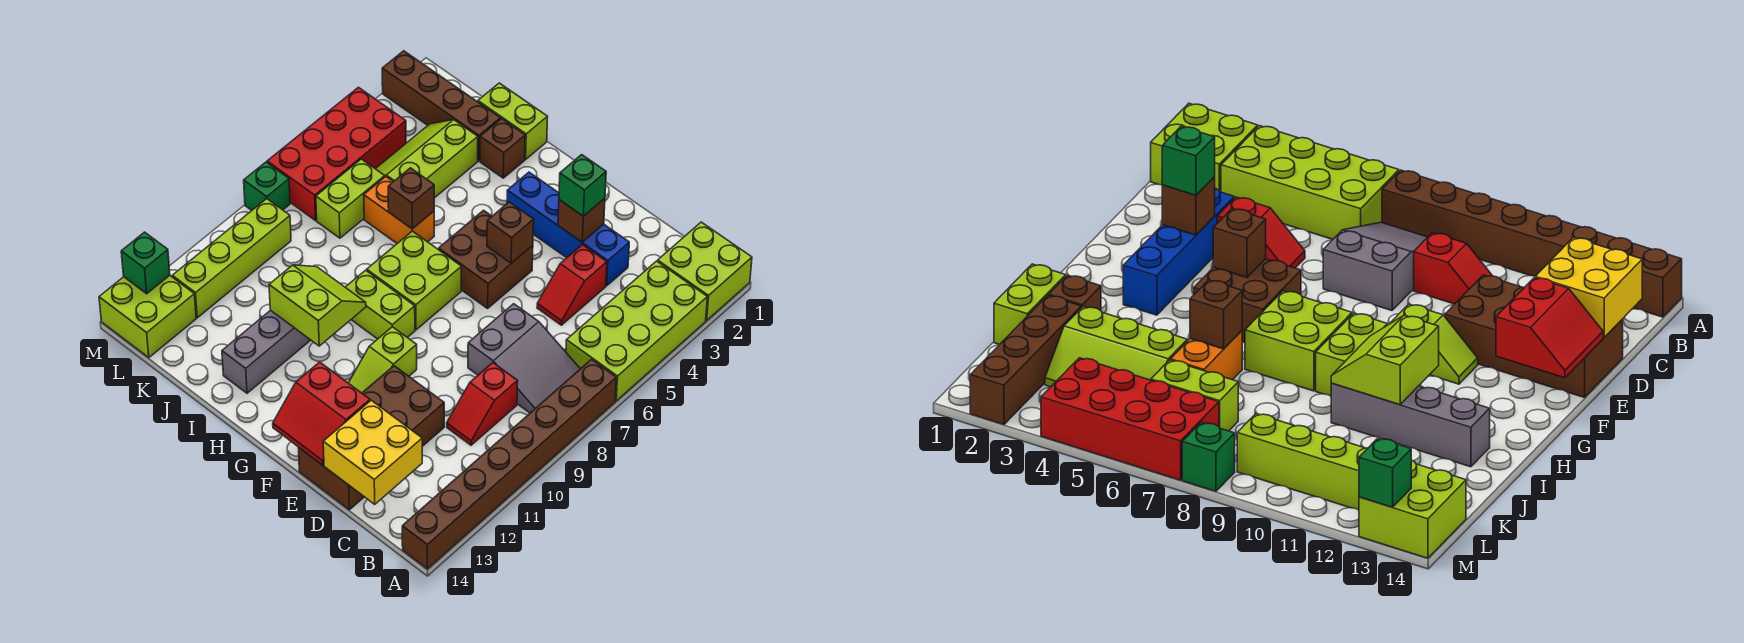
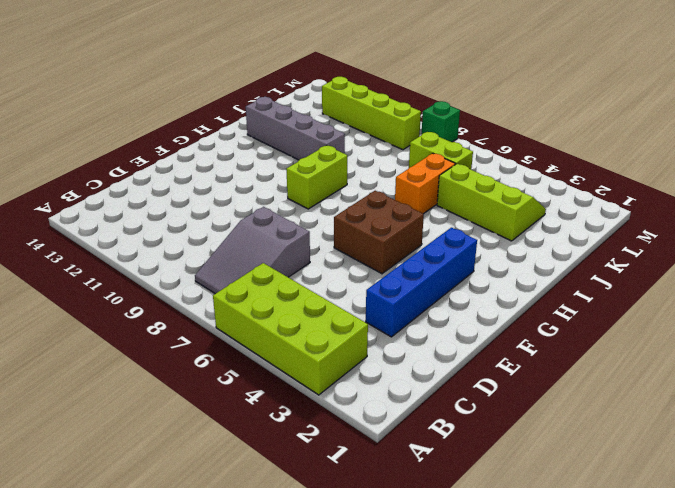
none -> lime 2x2 brick [658,222,752,321]
none -> brown 1x8 brick [402,359,616,569]
none -> red 1x2 slope [447,363,518,445]
none -> red 1x2 slope [537,245,607,325]

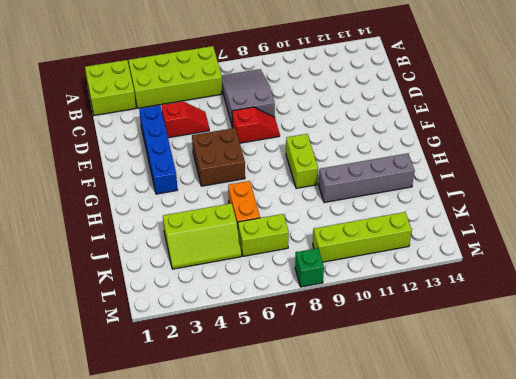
red 1x2 slope [232,107,280,143] -> red 1x2 slope moved to [447,363,518,445]
none -> brown 1x8 brick [402,359,616,569]
none -> brown 2x4 brick [299,366,444,510]
none -> lime 1x2 slope [349,327,417,393]
none -> lime 2x2 brick [367,231,461,330]

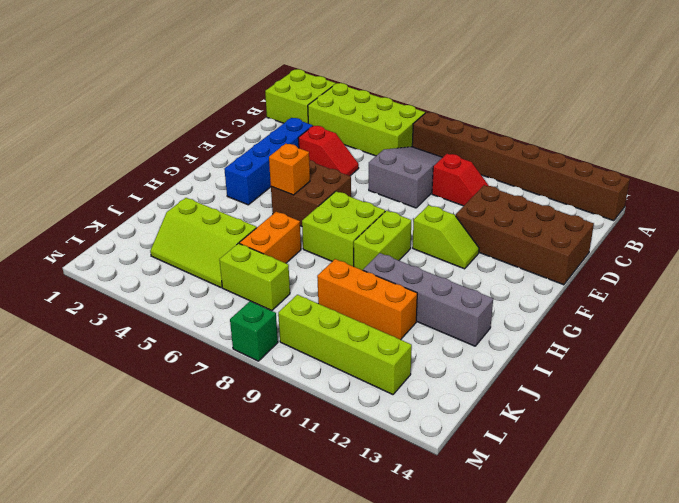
orange 1x1 brick [269,144,310,195] -> none
orange 1x3 brick [317,259,417,340] -> none
none -> lime 1x2 brick [478,83,548,159]
none -> brown 1x1 brick [480,119,525,178]
none -> brown 1x4 brick [382,51,500,161]
none -> red 2x4 brick [267,87,406,221]

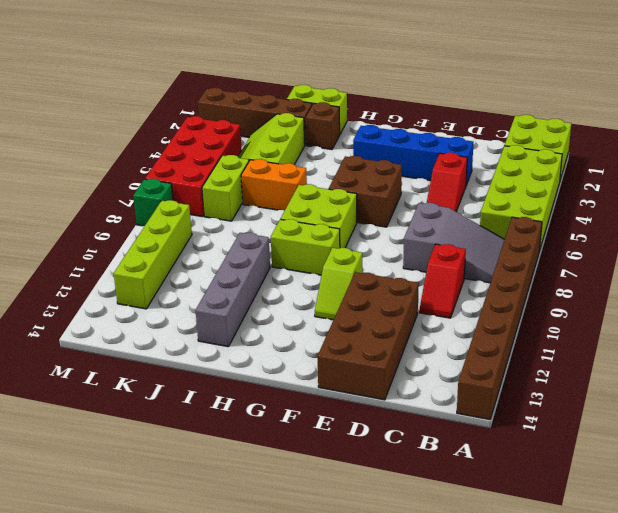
none -> lime 2x2 brick [99,275,196,358]
none -> yellow 2x2 brick [323,400,422,504]
none -> brown 1x1 brick [558,198,605,242]
none -> red 2x2 slope [273,362,370,465]

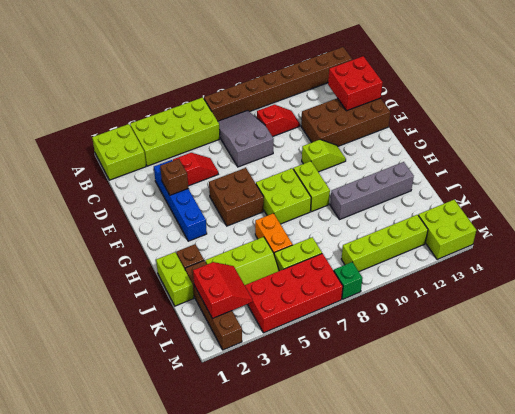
red 2x2 brick [328,56,383,111] -> yellow 2x2 brick [323,400,422,504]
red 2x2 slope [193,262,253,319] -> red 2x2 slope moved to [273,362,370,465]
none -> brown 1x1 brick [487,202,534,263]
none -> lime 2x2 slope [269,265,366,346]
none -> brown 1x1 brick [388,168,434,229]
none -> green 1x1 brick [121,232,170,294]

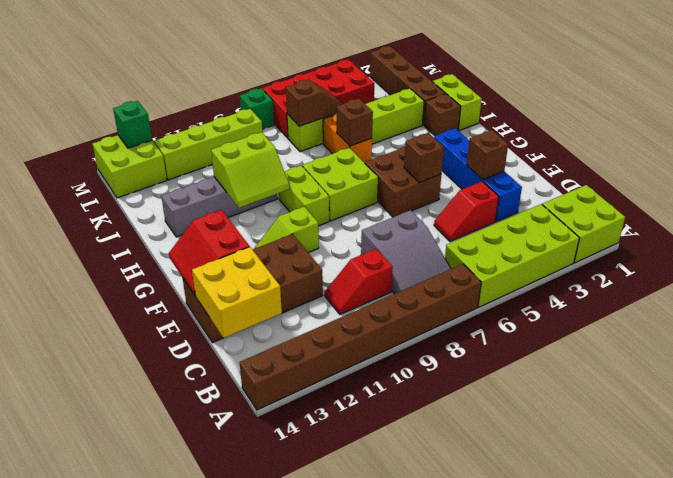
lime 2x2 slope [211,132,290,208] -> lime 2x2 slope turned to [269,265,366,346]
brown 1x2 slope [286,80,342,126] -> none
none -> green 1x1 brick [559,155,606,216]

